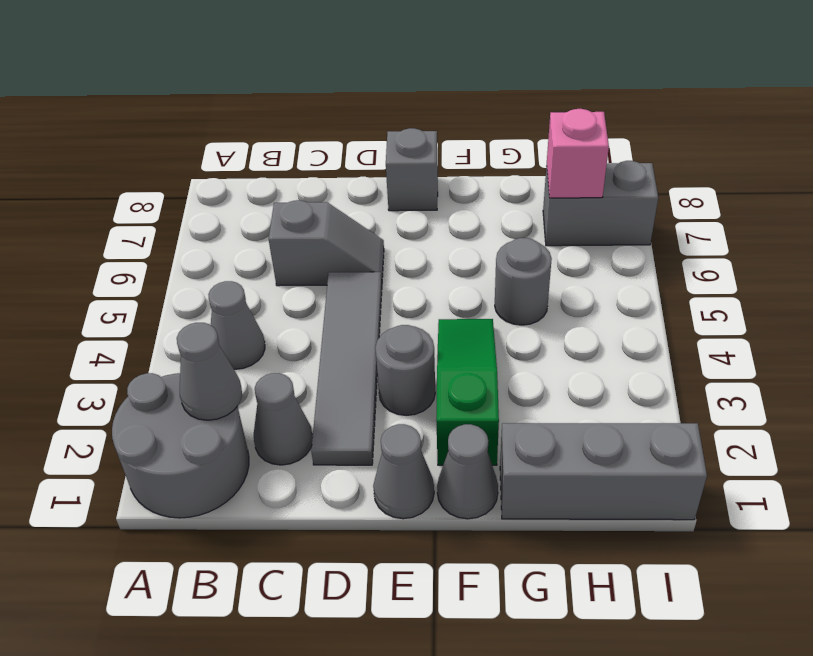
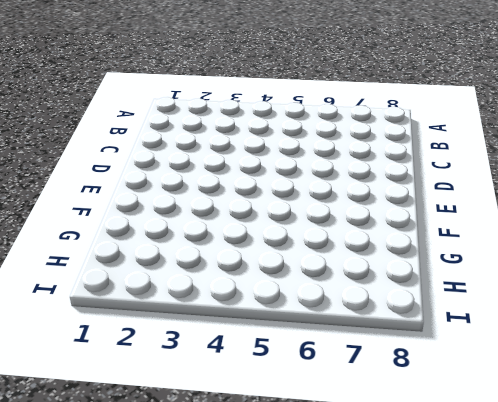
none -> grey 2x2 round brick [112,373,249,518]
none -> grey 1x1 cone [208,281,265,369]
none -> grey 1x1 cone [254,373,313,465]

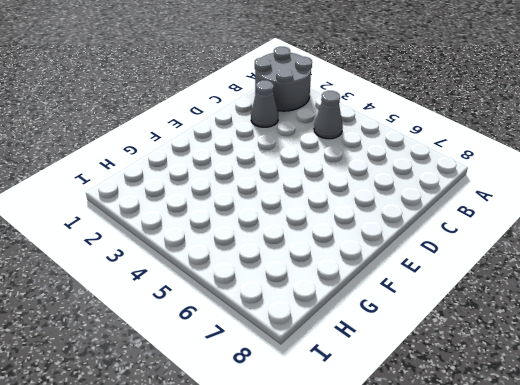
none -> grey 1x2 slope [269,200,384,286]
none -> grey 1x4 tile [311,272,382,465]
none -> grey 1x1 cone [373,424,434,519]

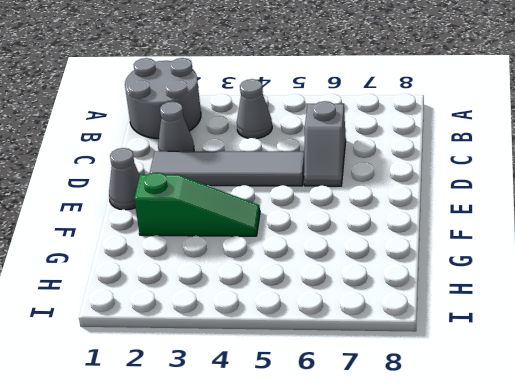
none -> grey 1x1 round brick [375,325,435,415]
none -> grey 1x1 brick [386,128,438,211]
none -> grey 1x1 cone [437,424,498,519]

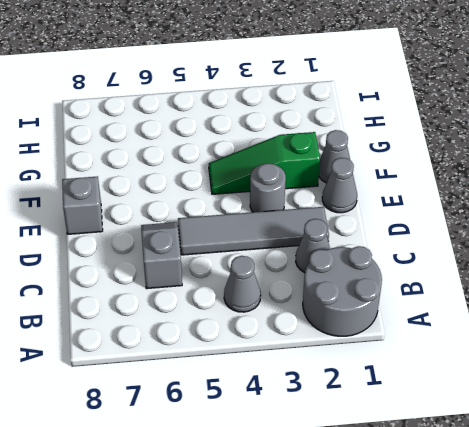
none -> grey 1x3 brick [500,423,707,520]
none -> grey 1x1 round brick [495,238,552,325]
none -> grey 1x2 brick [543,161,658,246]

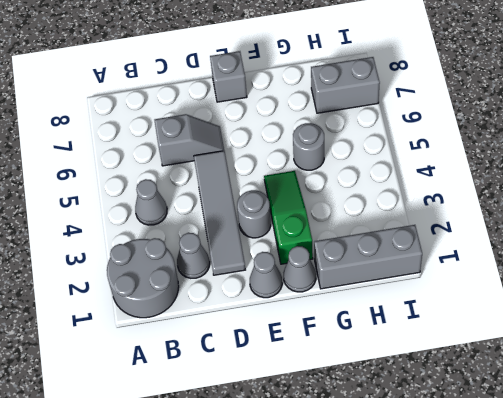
none -> grey 1x1 cone [177,323,242,420]
none -> pink 1x1 brick [547,109,609,198]

